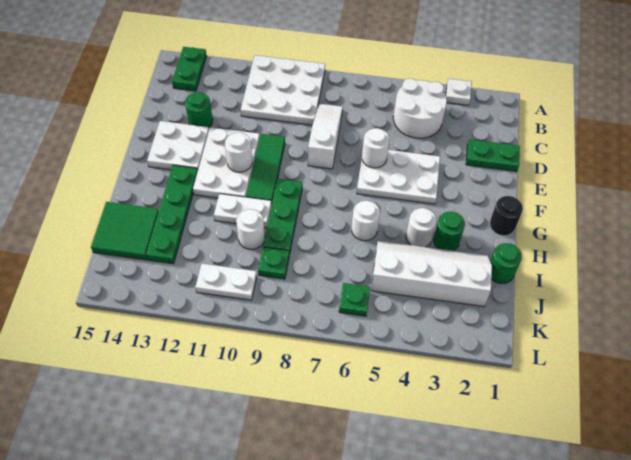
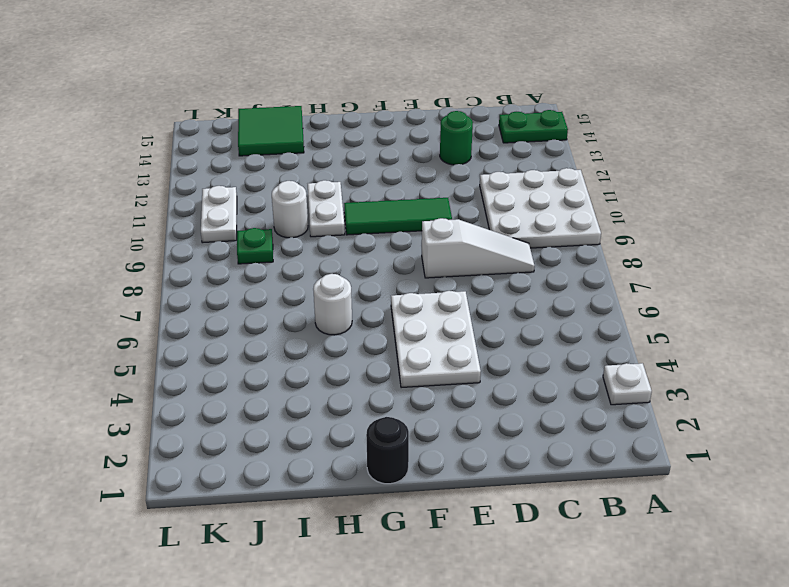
none -> white 2x2 round brick [393,79,447,138]
none -> green 1x2 plate [466,139,520,171]
none -> white 2x3 plate [193,127,260,198]

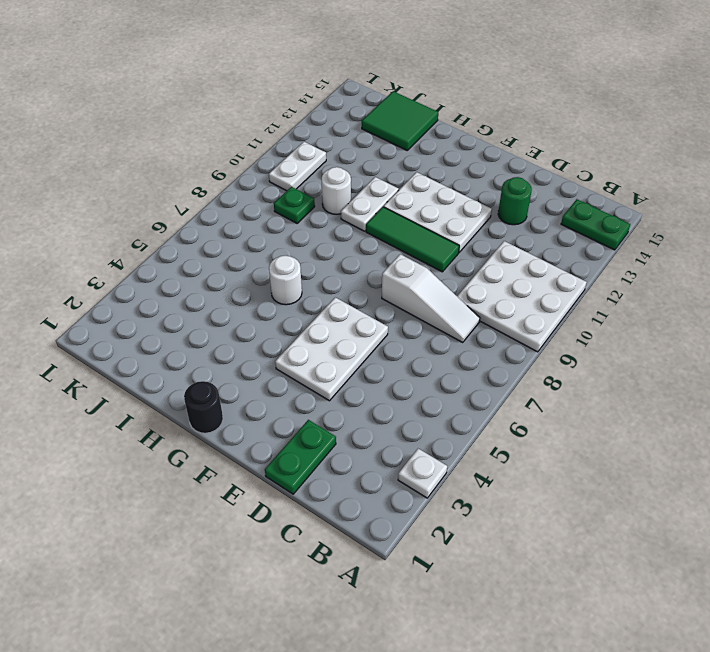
none -> white 2x2 round brick [393,79,447,138]
none -> white 2x2 plate [147,121,209,170]
none -> green 1x3 plate [263,179,302,254]

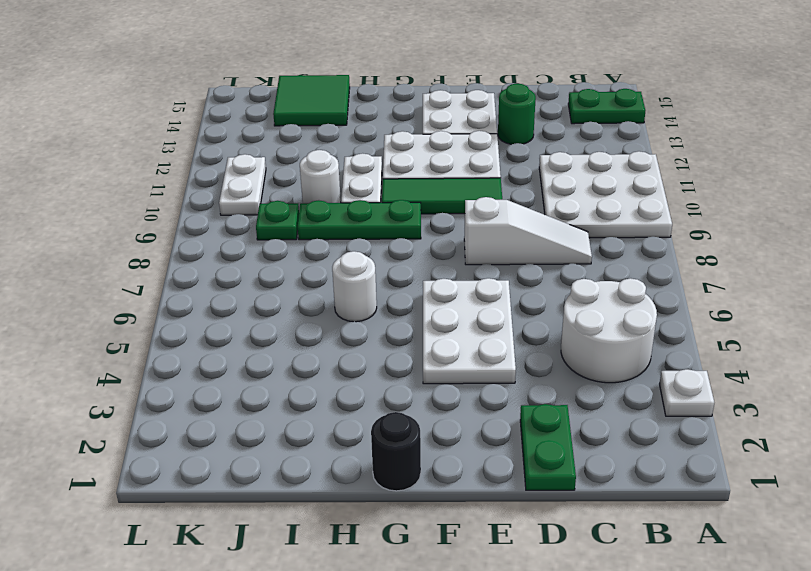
none -> green 1x4 plate [146,165,198,264]
none -> green 1x1 round brick [433,212,465,251]
none -> white 1x1 round brick [406,208,436,247]

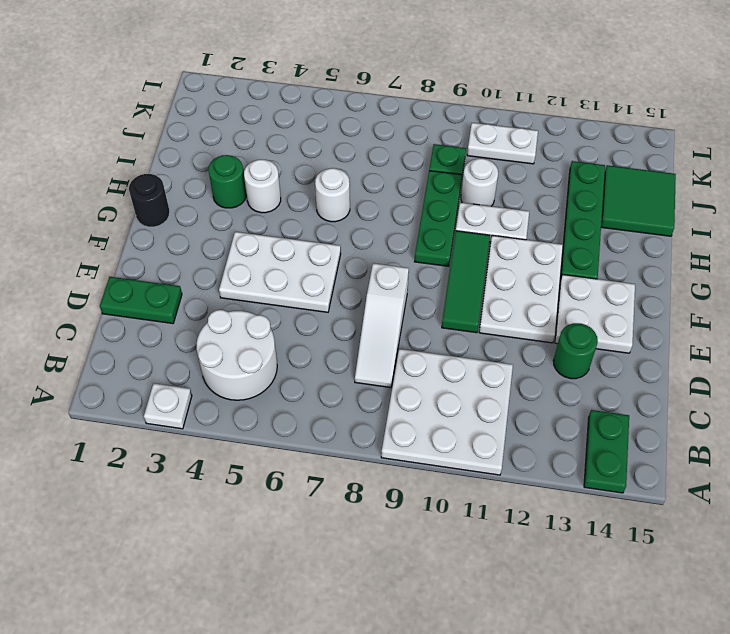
none -> green 1x1 round brick [490,243,522,283]
none -> white 2x4 slope [371,241,492,306]
none -> green 1x1 plate [339,283,370,316]

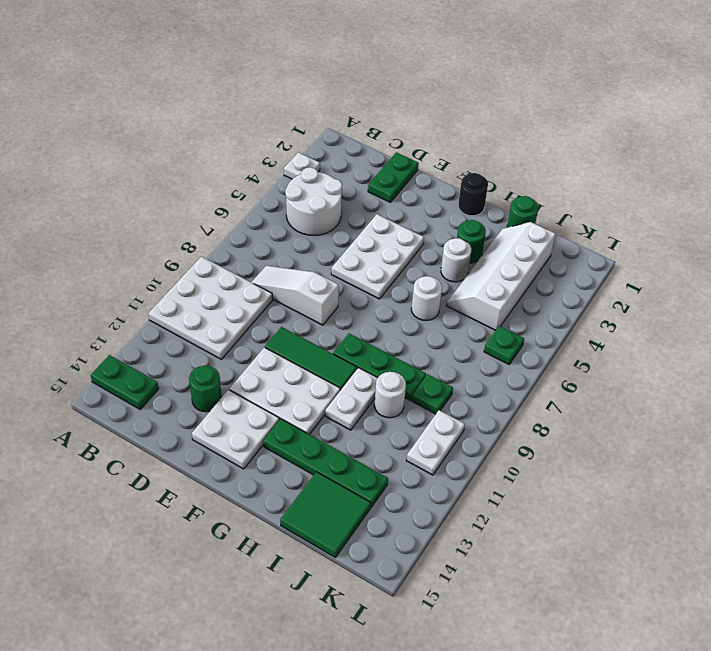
none -> white 1x1 round brick [362,128,390,168]
none -> white 1x1 round brick [225,133,252,172]

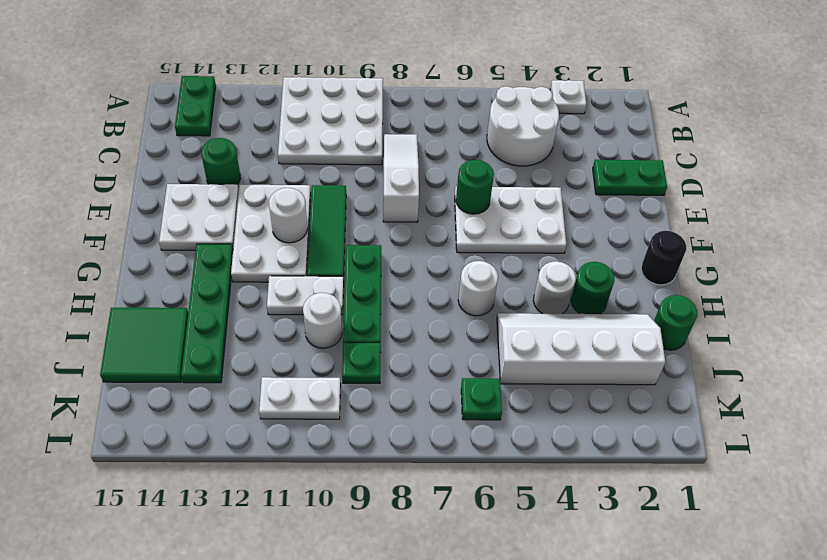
green 1x1 round brick [456,160,494,214] -> white 1x1 round brick [362,128,390,168]

